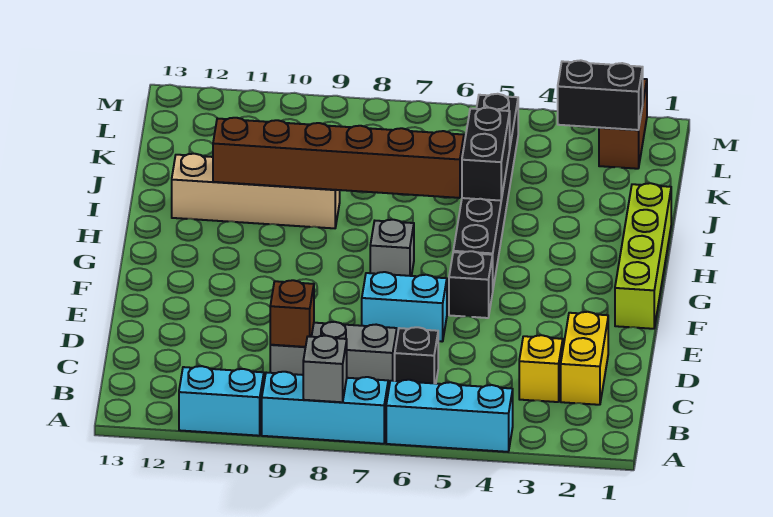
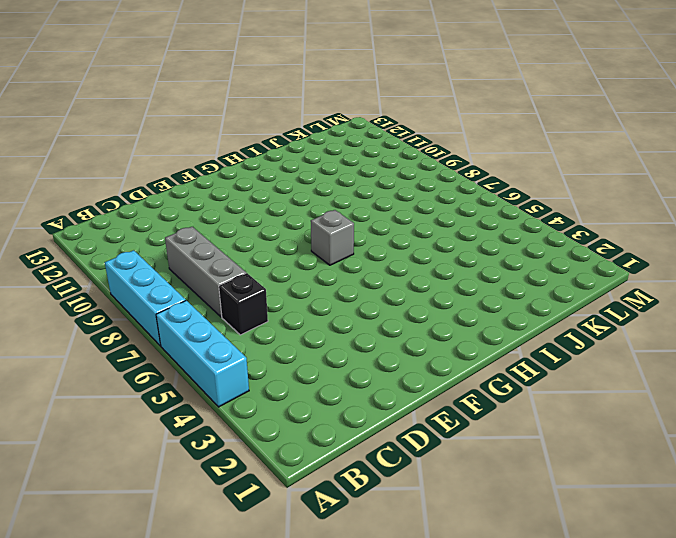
none -> cyan 1x2 brick [179,366,264,436]
none -> yellow 1x2 brick [561,312,608,405]
none -> yellow 1x1 brick [519,335,563,402]

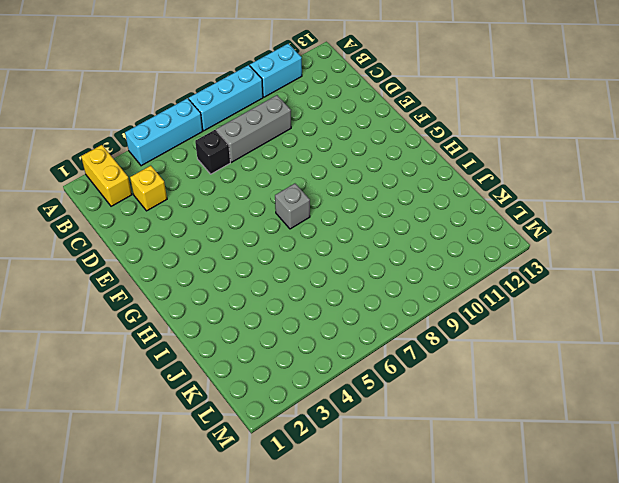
yellow 1x2 brick [81,145,132,206] -> yellow 1x2 brick moved to [561,312,608,405]
none -> cyan 1x2 brick [362,272,447,342]
none -> lime 1x4 brick [615,183,671,329]
none -> black 1x1 brick [449,251,493,318]

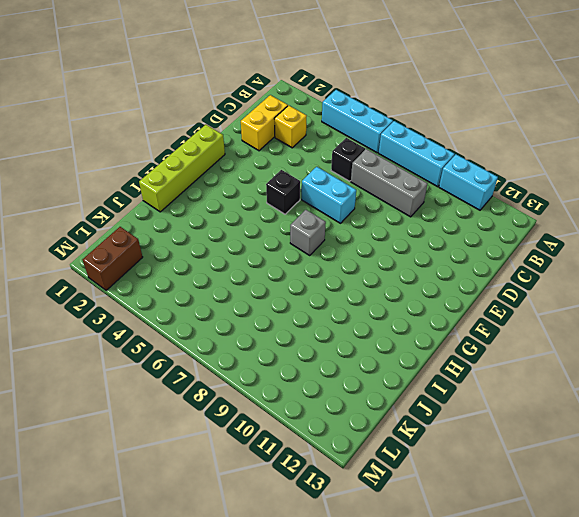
none -> black 1x6 brick [453,94,518,287]
none -> tan 1x4 brick [172,154,340,228]
none -> grey 1x1 brick [303,336,347,402]

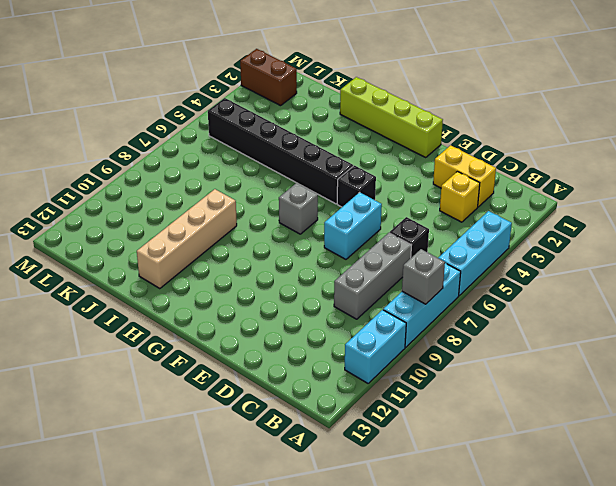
none -> brown 1x1 brick [270,280,314,347]
none -> black 1x2 brick [462,108,510,201]
none -> brown 1x6 brick [213,118,464,198]

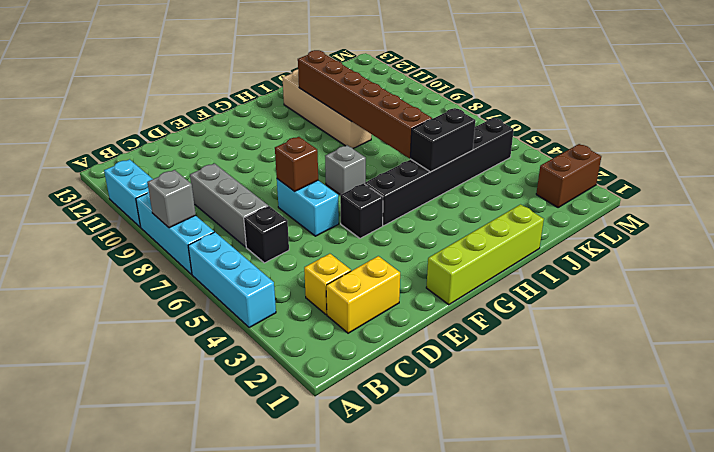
brown 1x1 brick [275,137,318,191] -> brown 1x1 brick moved to [270,280,314,347]
none -> black 1x2 brick [558,60,643,130]

